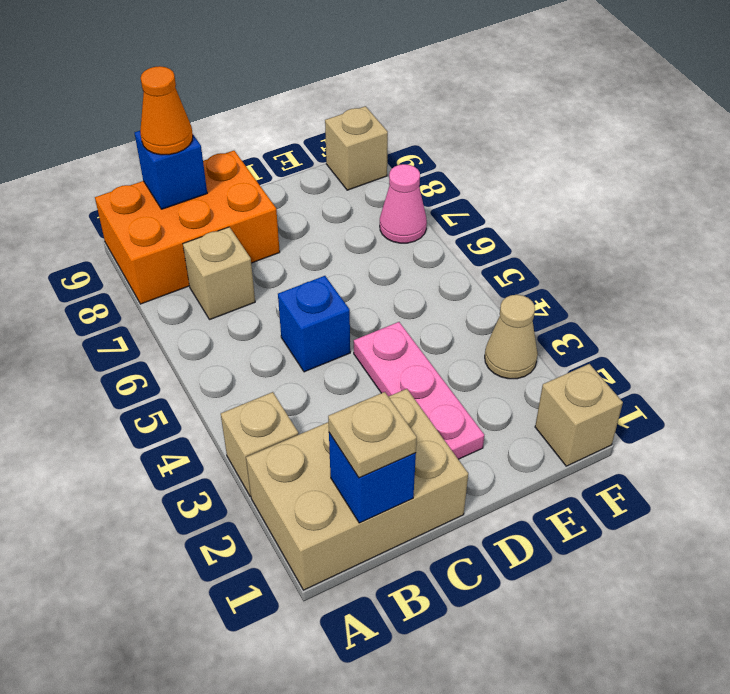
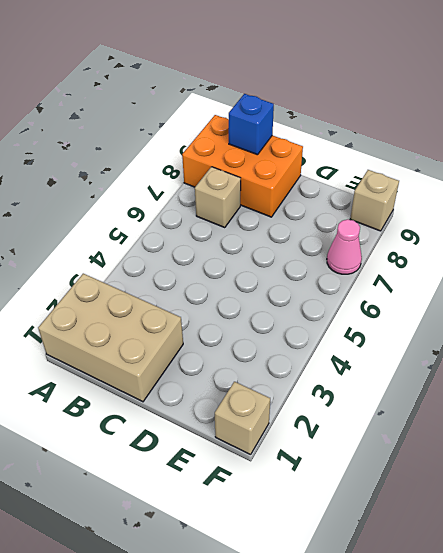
none -> tan 1x1 brick [221,392,299,497]
none -> blue 1x1 brick [278,276,350,372]
none -> pink 1x3 plate [354,322,484,459]

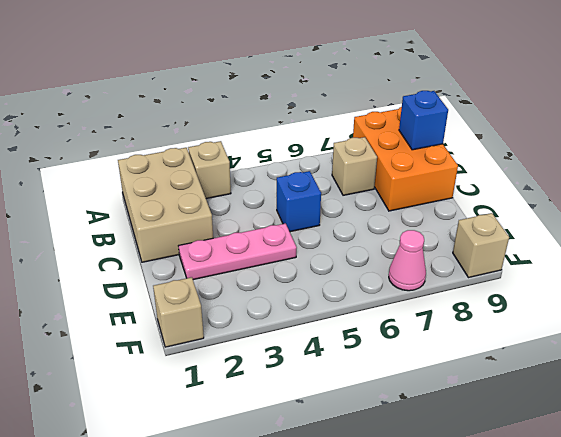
none -> tan 1x1 cone [485,295,538,379]
none -> blue 1x1 brick [329,433,416,523]
none -> tan 1x1 plate [328,392,417,478]

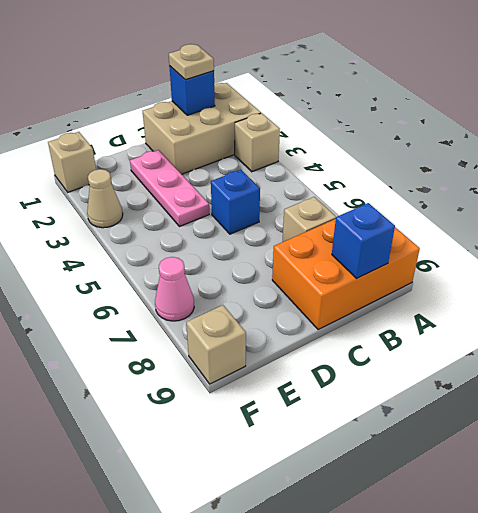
none -> orange 1x1 cone [140,66,193,155]

